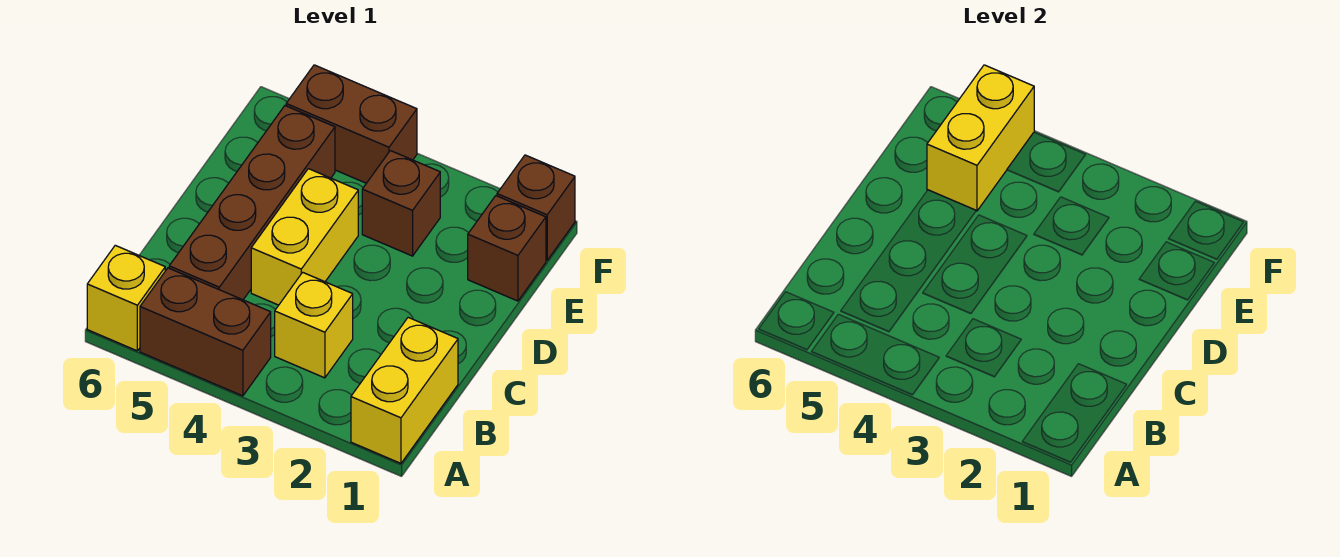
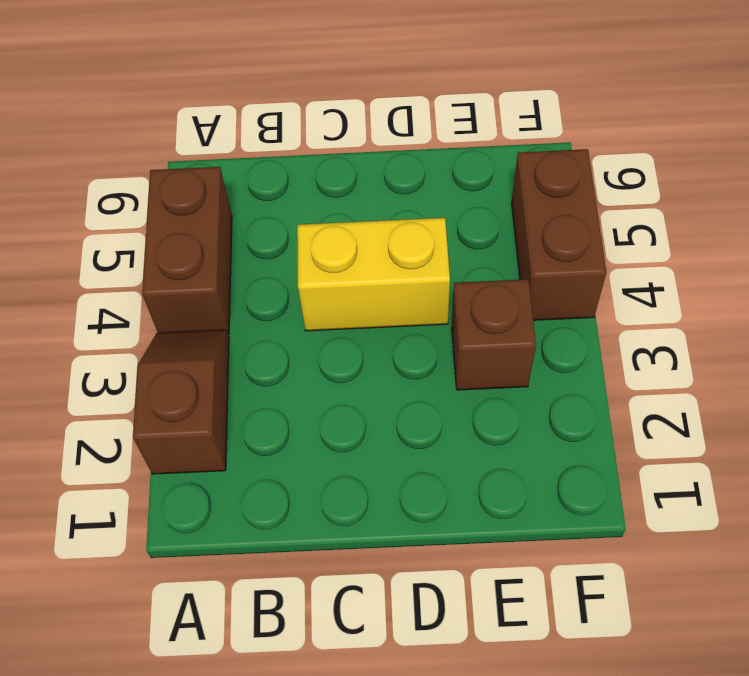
brown 1x2 slope [133,330,229,474] -> none
none -> yellow 1x2 brick [351,318,458,463]
none -> yellow 1x1 brick [87,245,165,351]

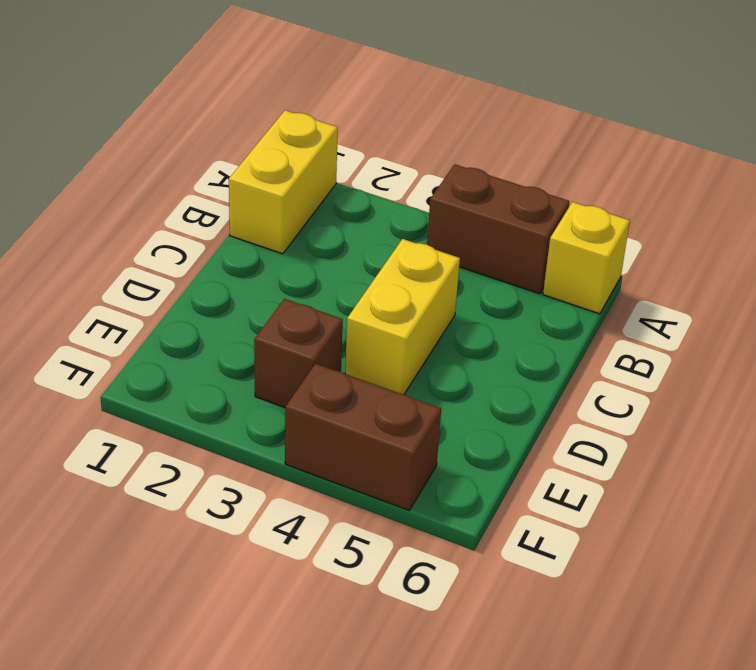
none -> yellow 1x1 brick [275,272,353,378]
none -> brown 1x4 brick [169,106,335,300]

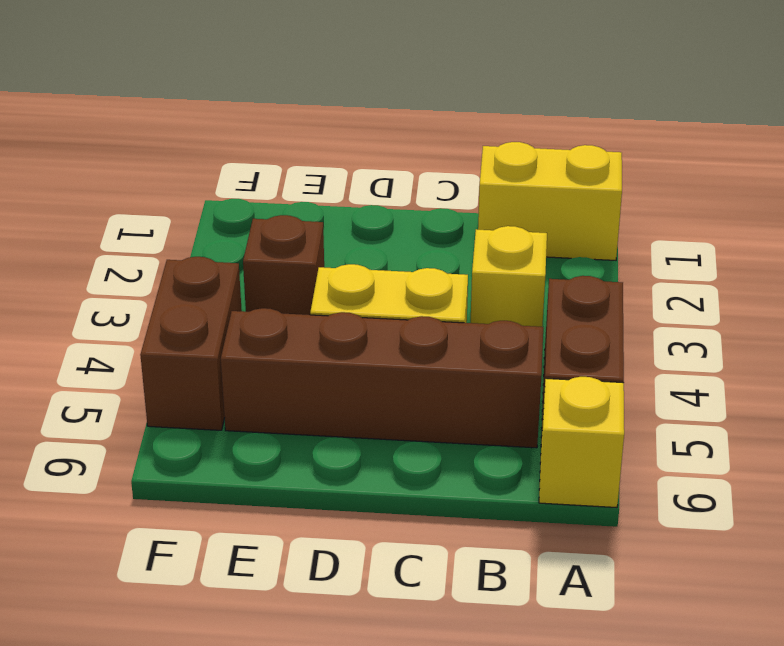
none -> brown 1x1 brick [468,196,546,301]
none -> brown 1x1 brick [497,155,575,260]

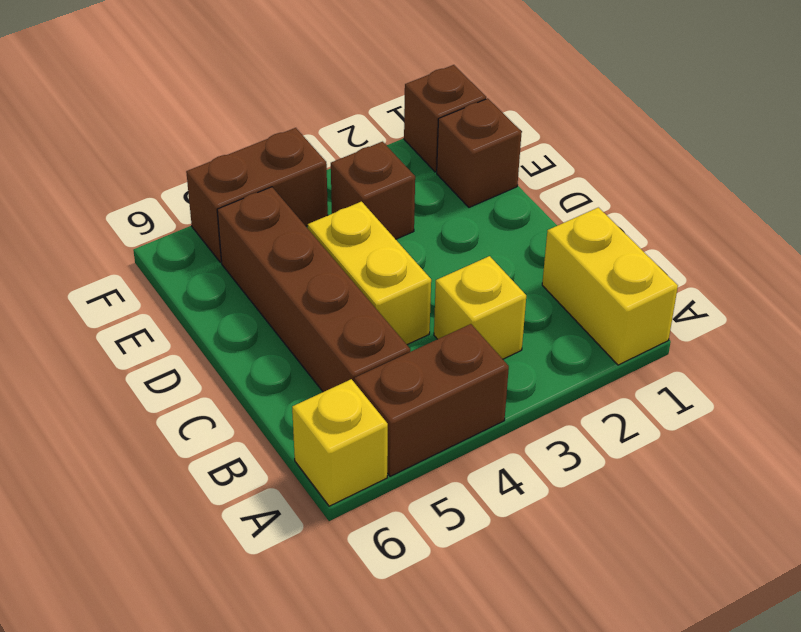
none -> yellow 1x2 brick [927,65,1034,211]

